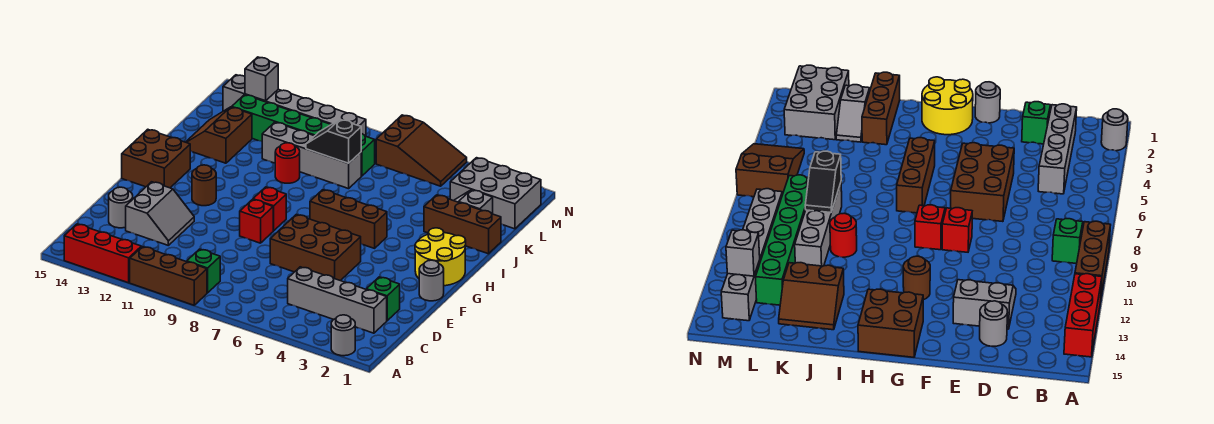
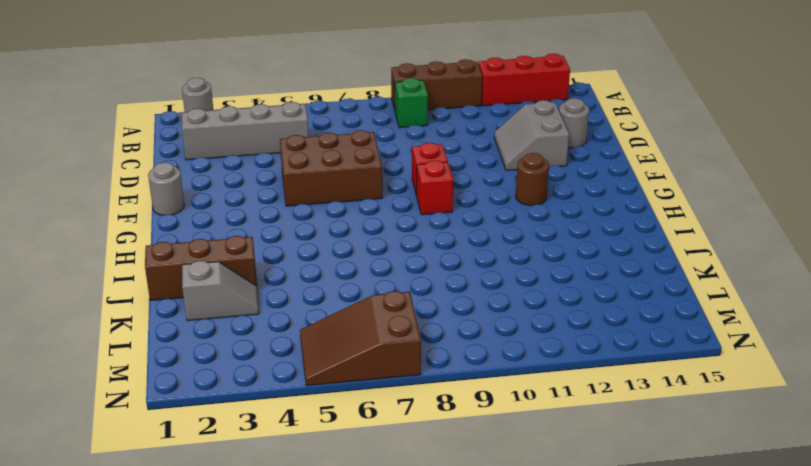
none -> green 1x1 brick [366,277,400,321]
none -> yellow 2x2 round brick [415,228,466,286]
none -> brown 2x2 brick [122,129,190,188]

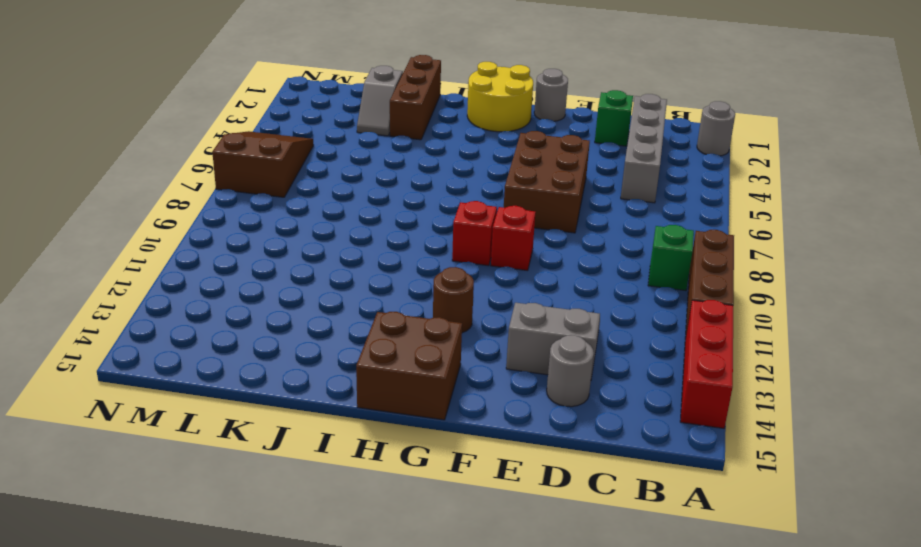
none -> brown 1x3 brick [310,190,387,248]
none -> red 1x1 round brick [275,143,300,183]
none -> brown 2x2 slope [186,107,252,163]

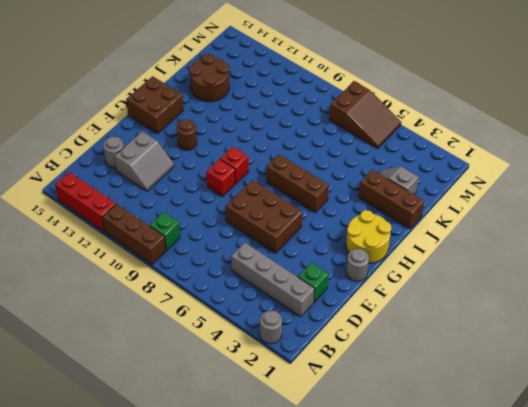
brown 2x2 round brick [189,54,229,102] -> brown 2x2 slope [186,107,252,163]
none -> red 1x1 round brick [275,143,300,183]
none -> grey 1x4 brick [262,122,361,189]
none -> grey 2x3 brick [450,158,541,229]

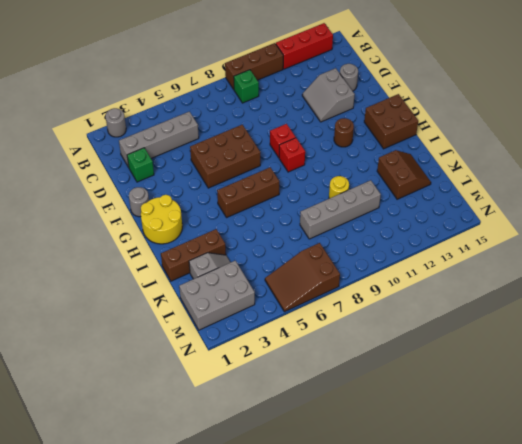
yellow 1x1 round brick [329,176,349,198] -> red 1x1 round brick [275,143,300,183]
none -> green 1x6 brick [232,95,375,176]
none -> grey 1x6 brick [223,75,366,136]
none -> black 1x2 slope [306,119,361,163]

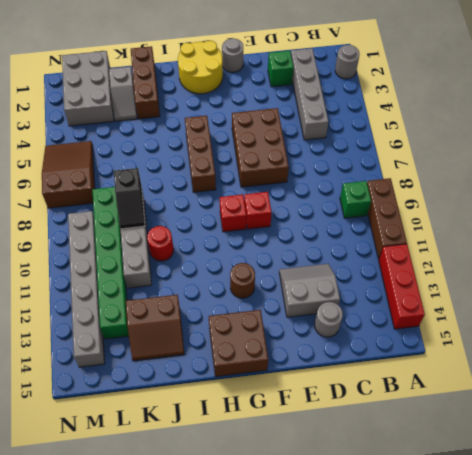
none -> grey 1x1 brick [245,57,278,101]

